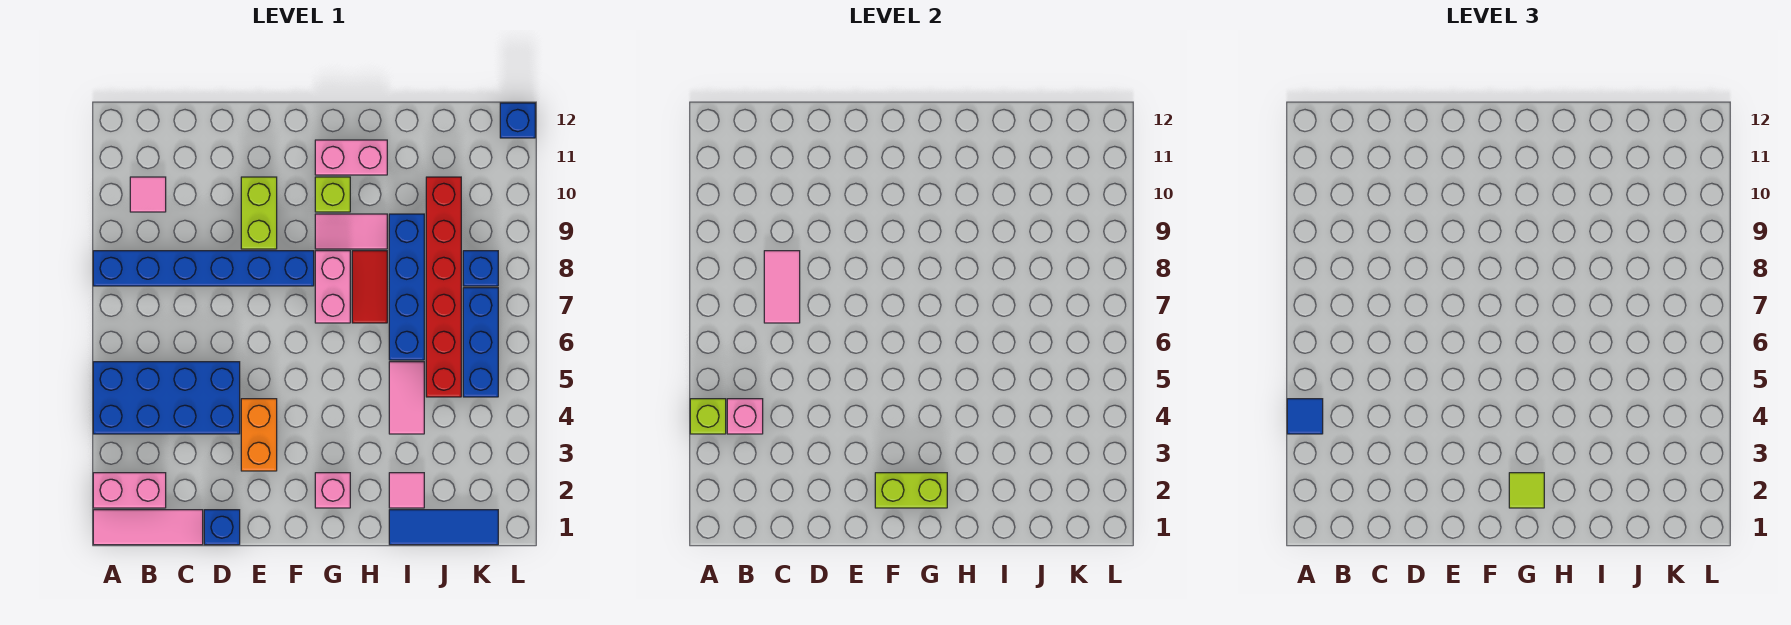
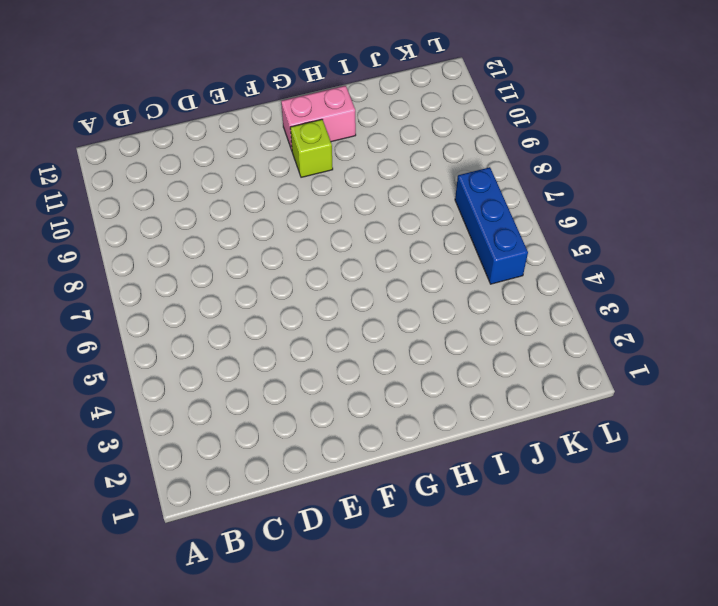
none -> pink 1x3 tile [93,510,203,545]
none -> pink 1x2 brick [93,473,166,508]
none -> blue 2x4 brick [93,362,240,434]

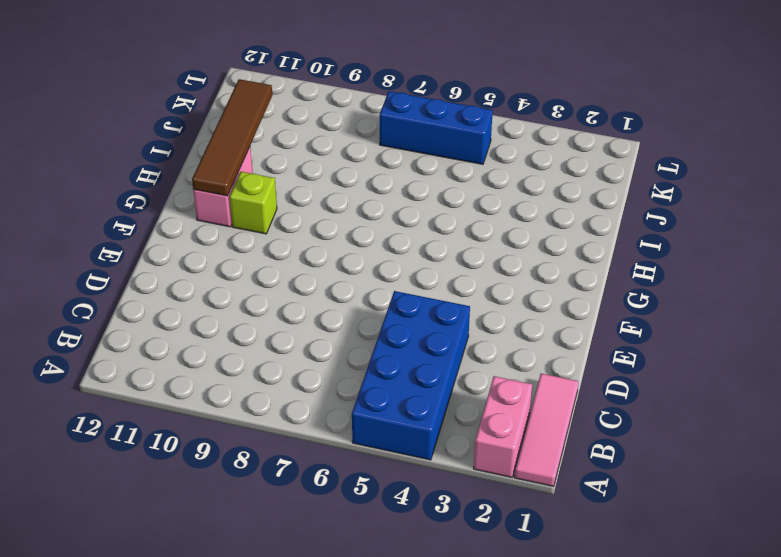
brown 1x4 tile [192,79,272,196] -> none
none -> blue 1x6 brick [93,251,314,286]
none -> pink 1x1 tile [130,177,166,212]
none -> blue 1x1 brick [204,510,240,545]

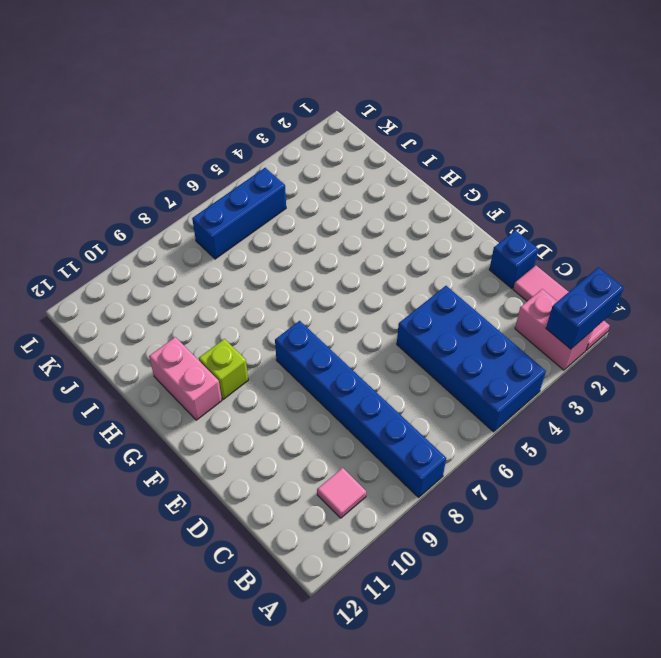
blue 1x2 brick [546,267,624,349] -> none
none -> orange 1x2 brick [241,399,277,471]
none -> lime 1x2 brick [241,177,277,249]
none -> pink 1x1 brick [315,473,350,508]

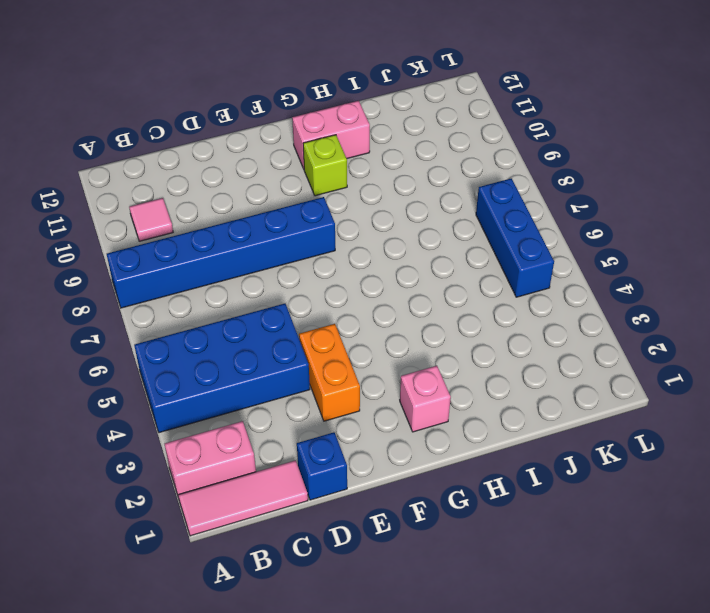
none -> lime 1x2 brick [241,177,277,249]
none -> pink 1x2 brick [315,251,350,323]
none -> pink 1x2 tile [315,214,387,249]

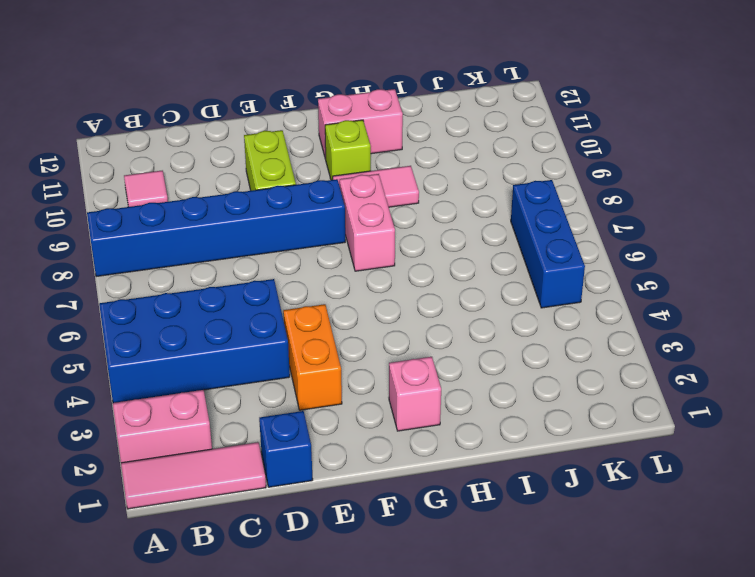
none -> red 1x2 tile [352,251,387,323]
none -> blue 1x3 tile [389,510,498,545]
none -> pink 1x1 tile [389,473,424,508]

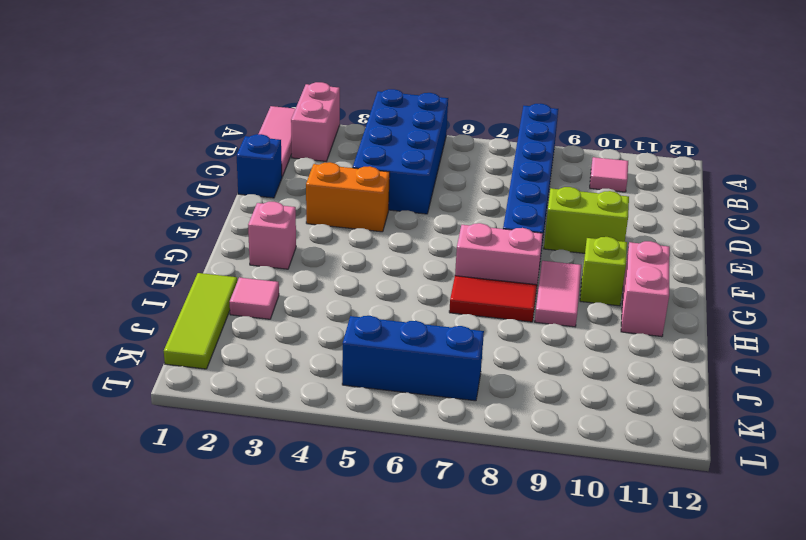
lime 1x3 tile [164,273,237,369] -> blue 1x3 tile [389,510,498,545]
none -> pink 1x2 tile [389,362,424,434]
none -> blue 1x4 brick [389,214,424,360]
none -> red 1x6 brick [426,177,461,397]

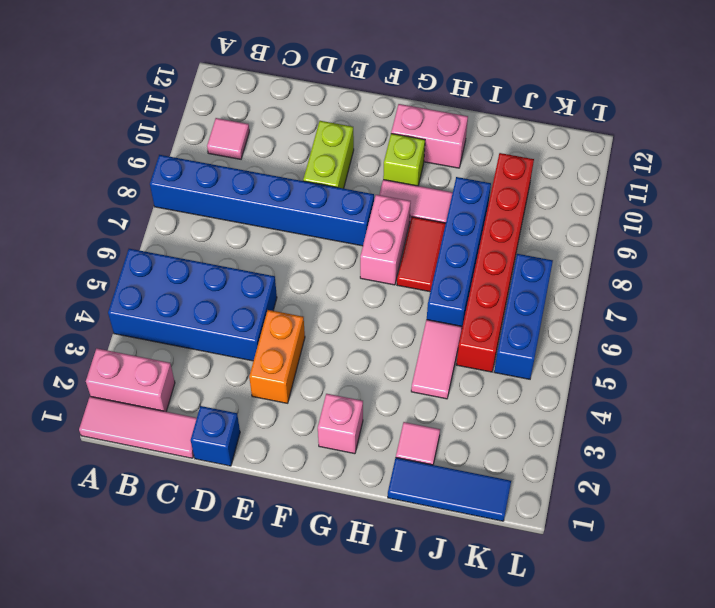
none -> blue 1x1 brick [463,251,498,286]
none -> blue 1x1 brick [500,103,535,138]
none -> lime 1x1 brick [690,399,726,434]

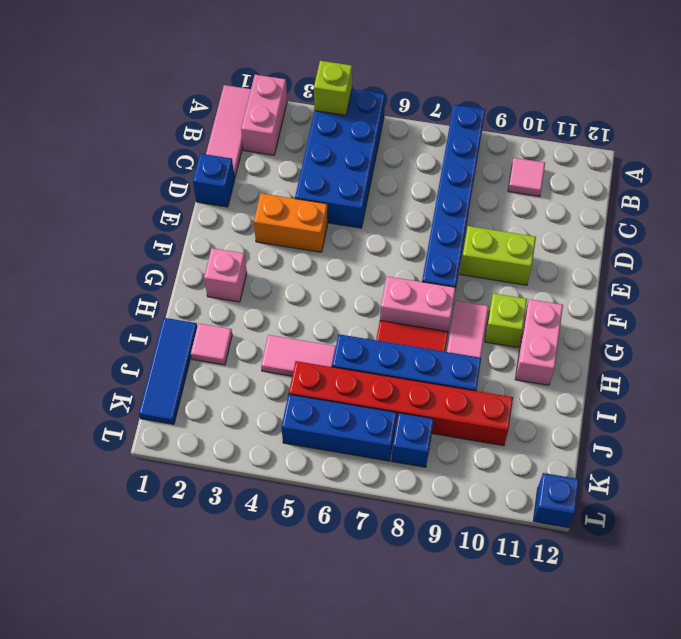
none -> pink 1x1 brick [727,399,763,434]
none -> pink 1x2 tile [764,251,800,323]
none -> lime 1x2 brick [875,473,947,508]

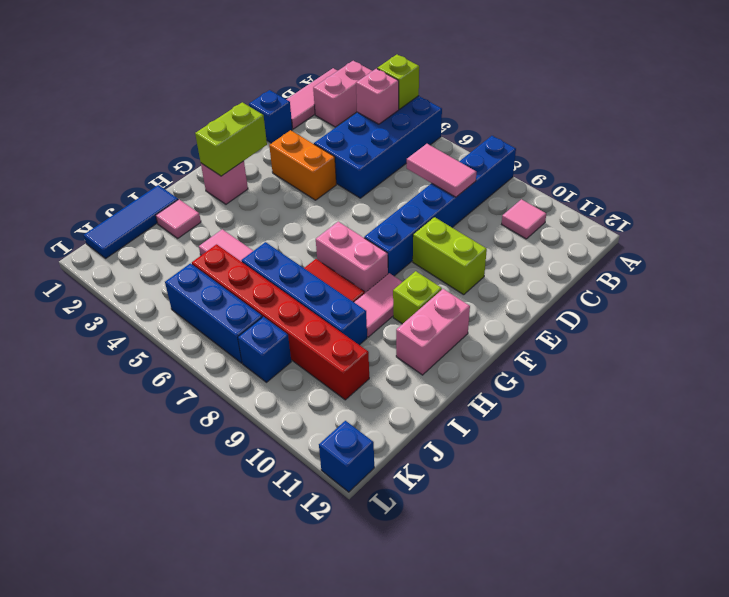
none -> blue 1x1 tile [1287,399,1323,434]
none -> lime 1x1 tile [1509,473,1544,508]

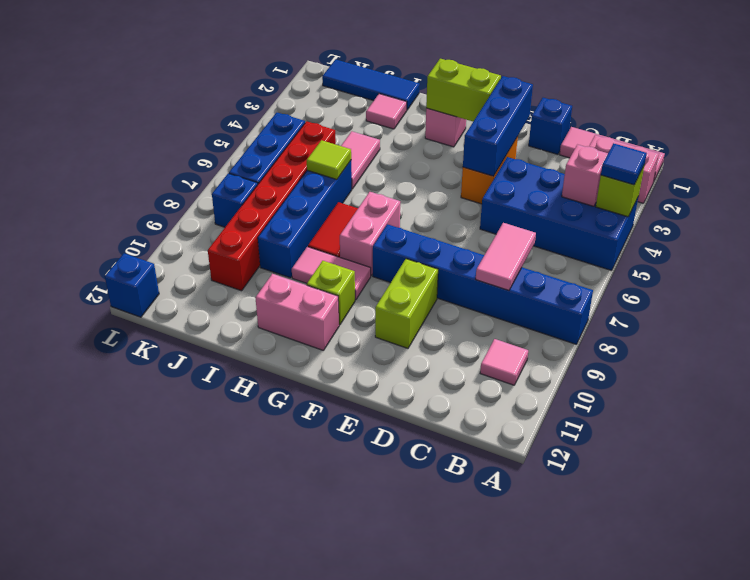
blue 1x3 brick [463,76,533,176] -> none
lime 1x1 tile [307,140,351,180] -> lime 1x1 tile moved to [1509,473,1544,508]

